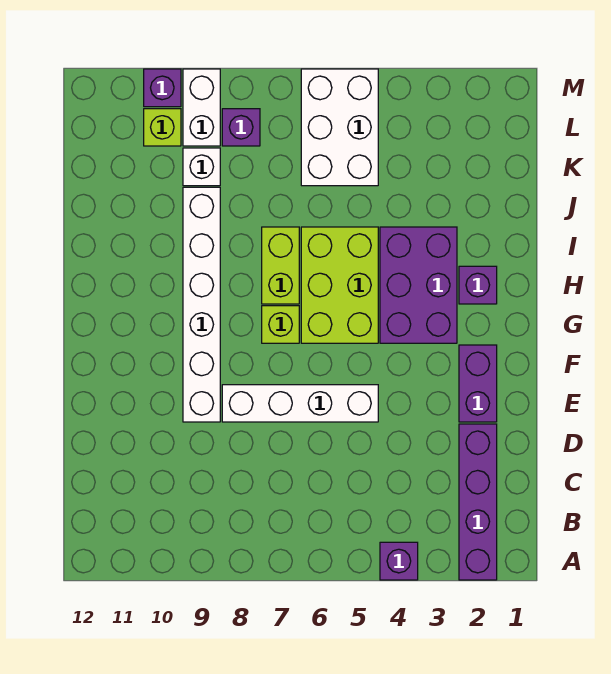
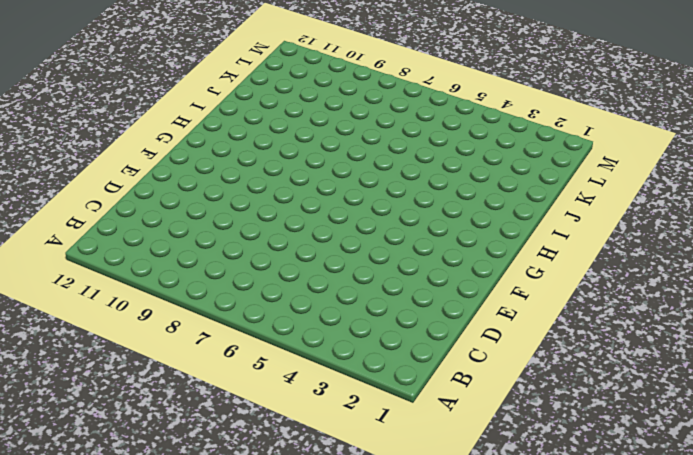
none -> purple 1x4 brick [459,424,497,580]
none -> purple 1x1 brick [380,542,418,580]
none -> purple 1x2 brick [459,345,497,422]

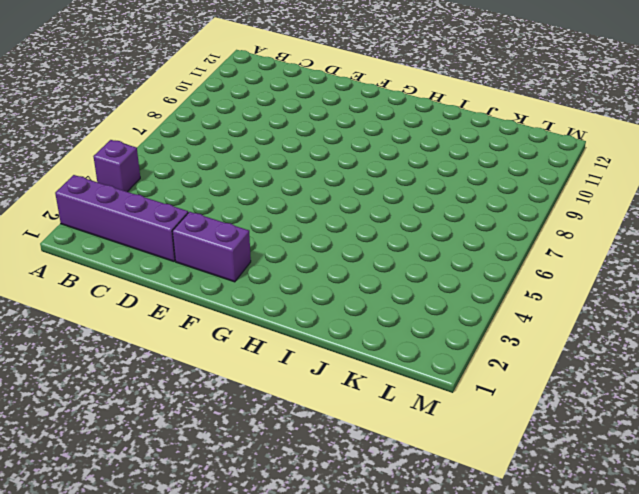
none -> white 1x4 brick [222,385,378,422]
none -> white 1x6 brick [183,187,220,422]
none -> purple 2x3 brick [380,227,457,343]

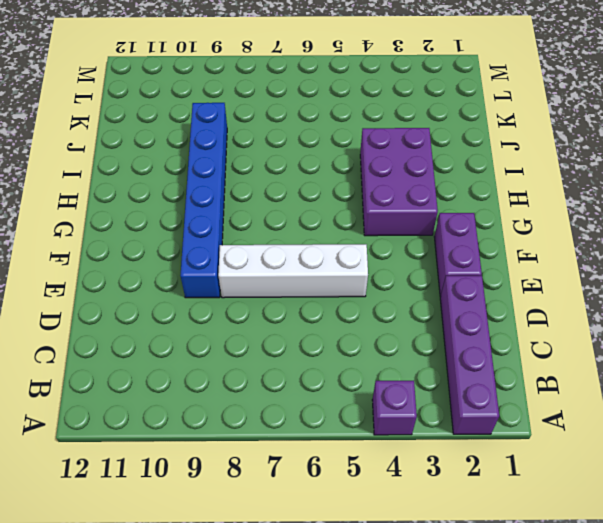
blue 1x6 brick [180,103,227,298] -> white 1x6 brick [183,187,220,422]
none -> lime 2x3 brick [301,227,378,343]
none -> lime 1x1 brick [262,306,299,343]
none -> purple 1x1 brick [459,266,497,304]

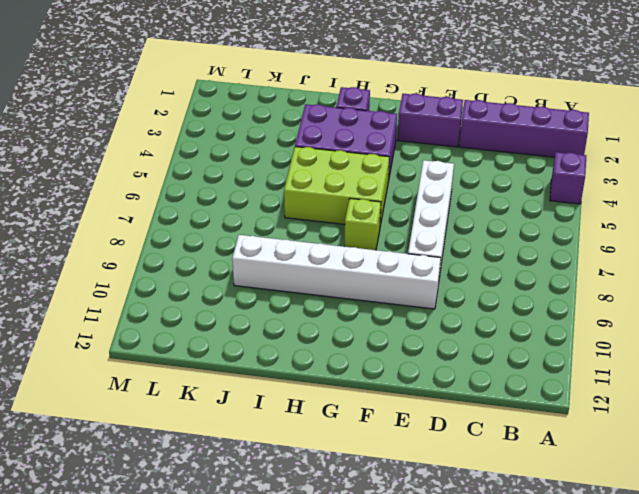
none -> lime 1x2 brick [262,227,299,304]
none -> white 2x3 brick [301,69,378,186]
none -> white 1x1 brick [183,148,220,186]

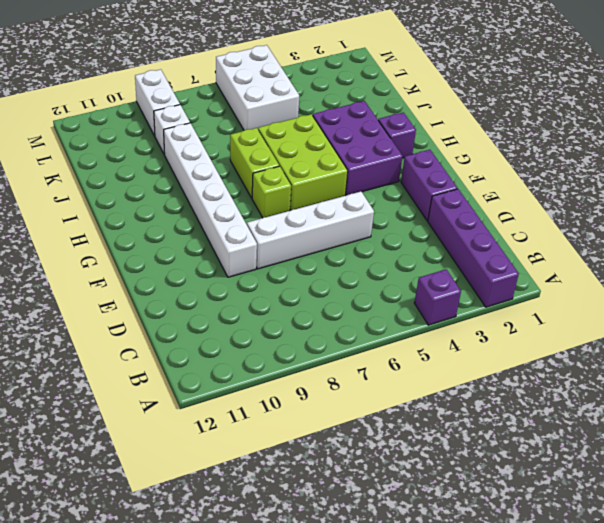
none -> purple 1x1 brick [222,109,260,146]
none -> lime 1x1 brick [144,109,181,146]
none -> purple 1x1 brick [144,69,181,107]

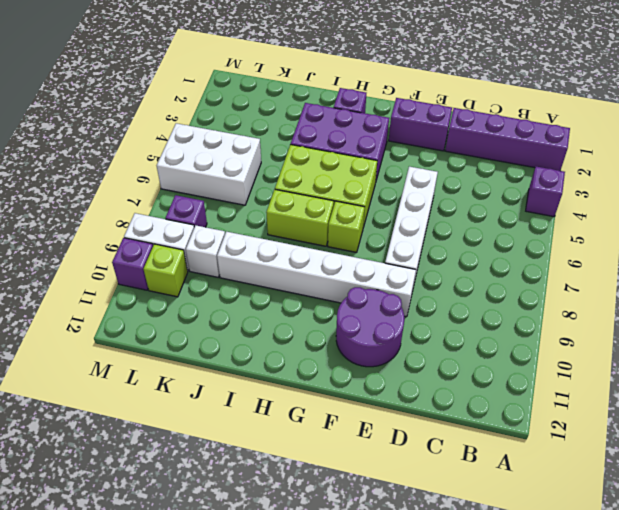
purple 2x2 round brick [336,287,404,367] -> none

